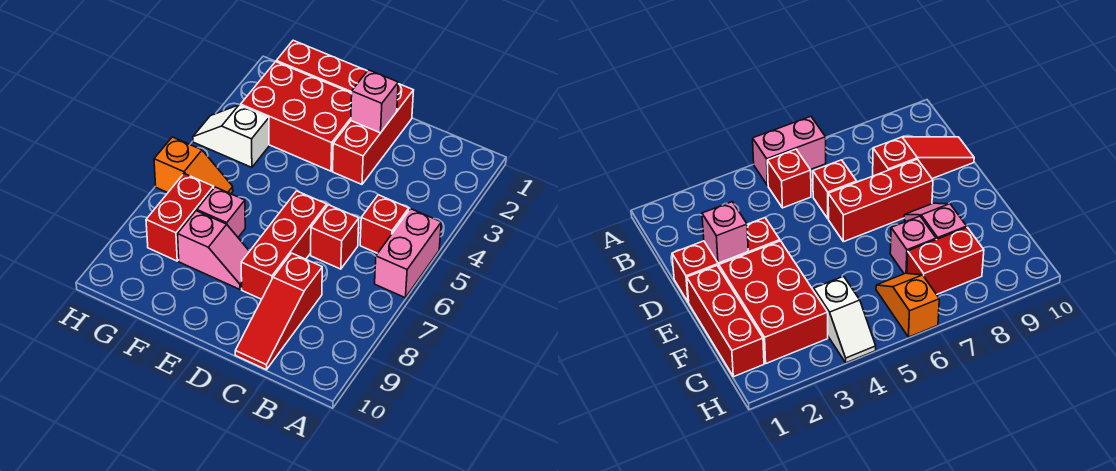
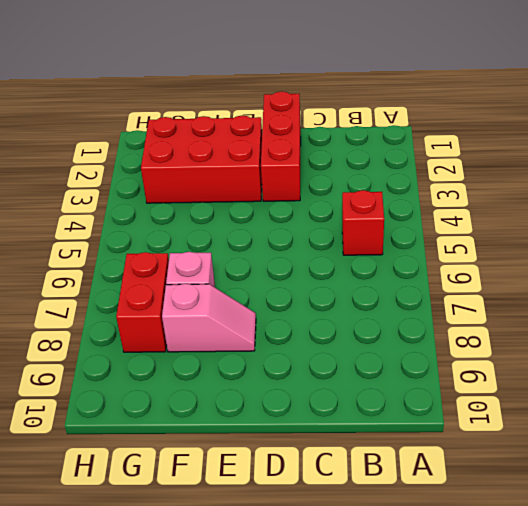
none -> pink 1x2 brick [375,209,441,298]
none -> red 1x1 brick [311,205,359,269]
none -> red 1x3 slope [235,253,322,370]

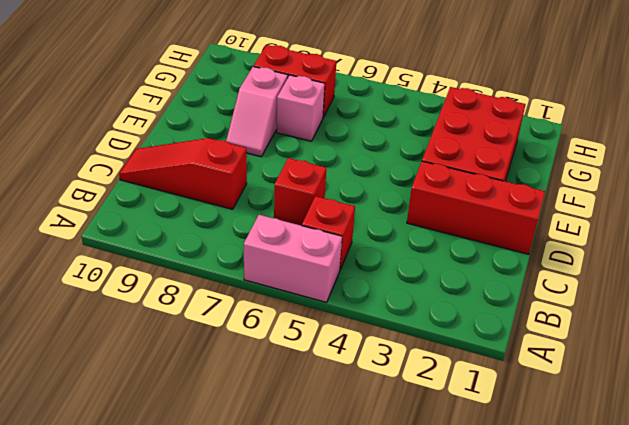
none -> red 1x3 brick [241,191,327,299]
none -> red 1x3 brick [276,40,367,93]
none -> white 1x2 slope [193,105,269,167]

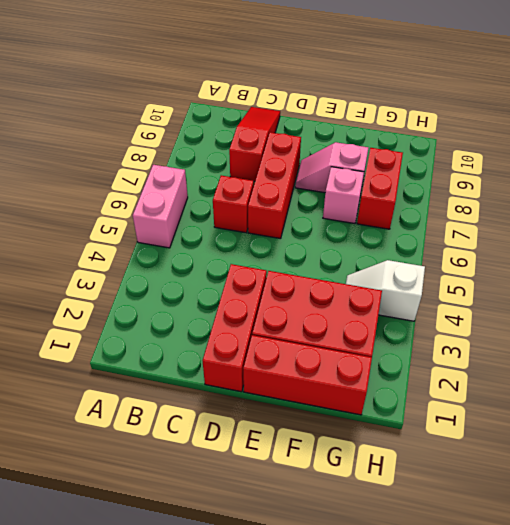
white 1x2 slope [346,260,425,321] -> white 1x2 slope turned to [193,105,269,167]
none -> red 1x1 brick [360,195,409,253]
none -> orange 1x2 slope [154,137,233,194]
none -> pink 1x1 brick [351,70,398,133]

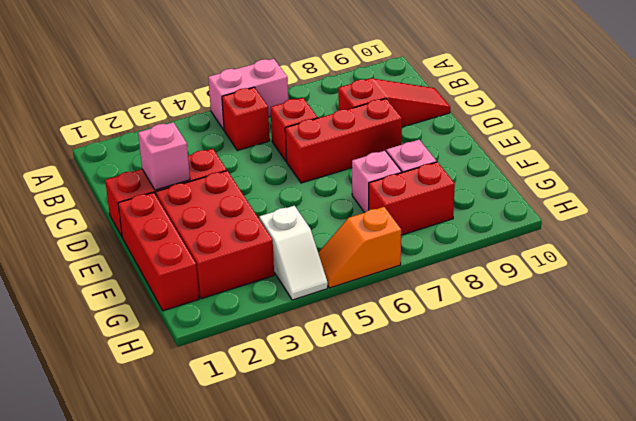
orange 1x2 slope [318,207,401,288] -> orange 1x2 slope turned to [154,137,233,194]

